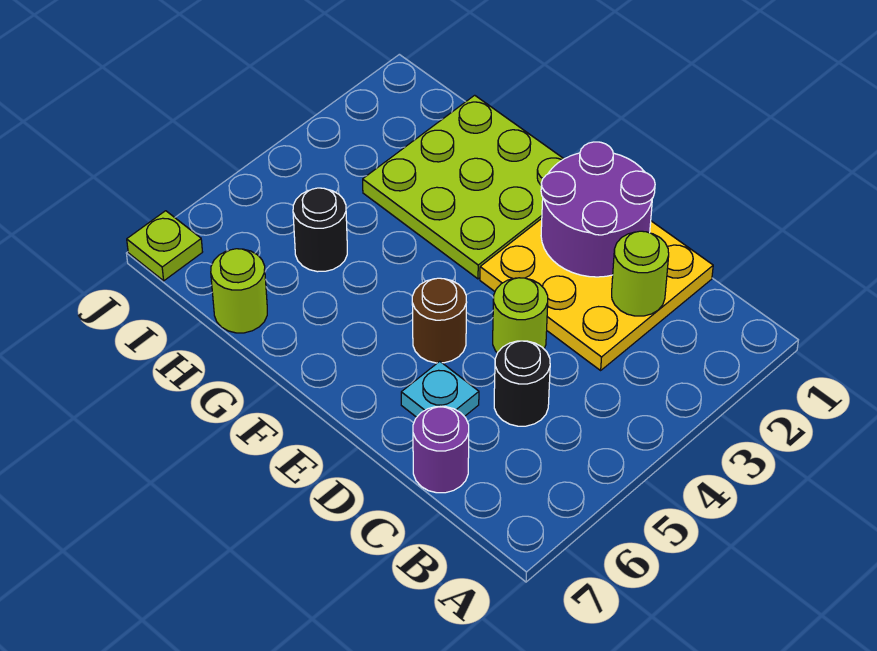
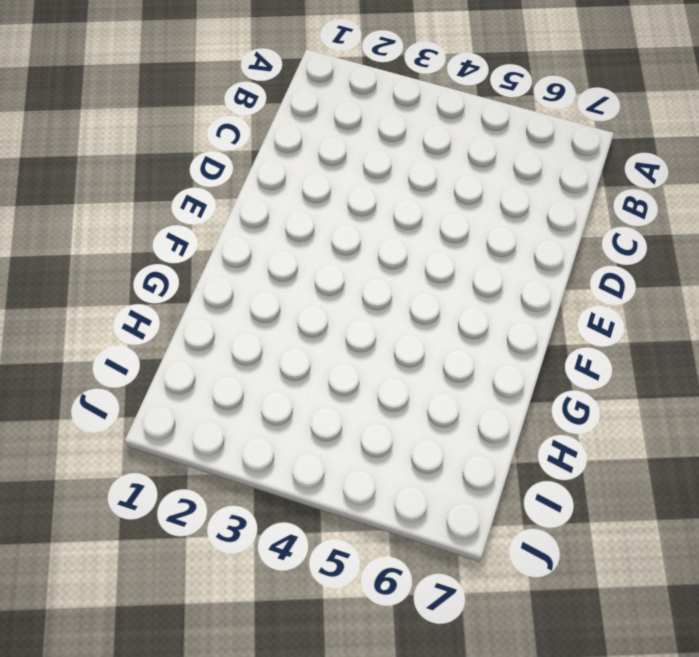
none -> yellow 3x3 plate [480,219,713,370]
none -> black 1x1 round brick [494,341,550,426]
none -> purple 1x1 round brick [413,406,469,493]

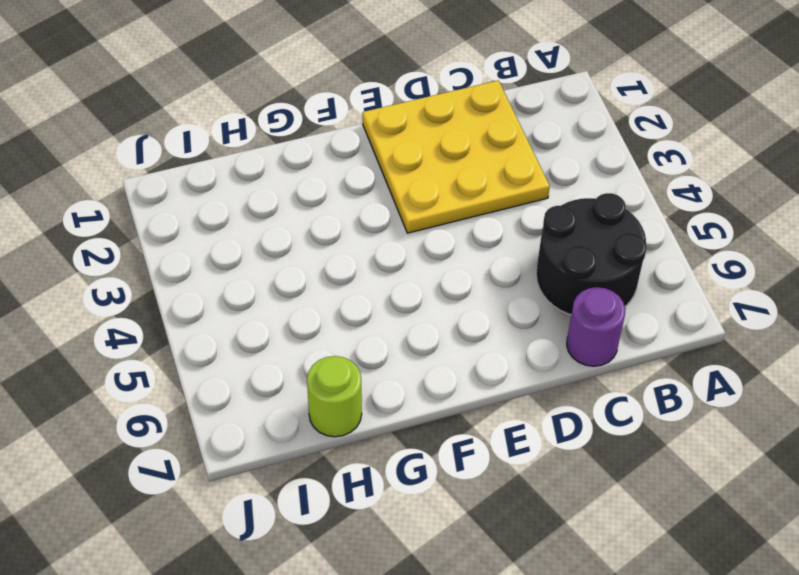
black 2x2 round brick [536,193,647,315] -> black 1x1 round brick [494,341,550,426]
none -> lime 1x1 round brick [493,278,548,353]
none -> cyan 1x1 plate [401,361,479,417]
none -> brown 1x1 round brick [412,278,467,363]

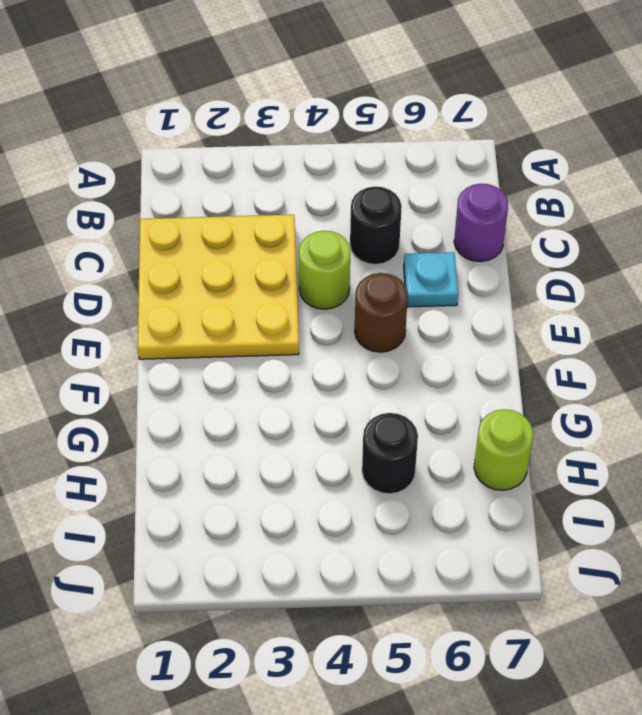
none -> lime 3x3 plate [363,95,564,279]
none -> lime 1x1 plate [127,211,202,281]
none -> lime 1x1 round brick [612,231,669,316]

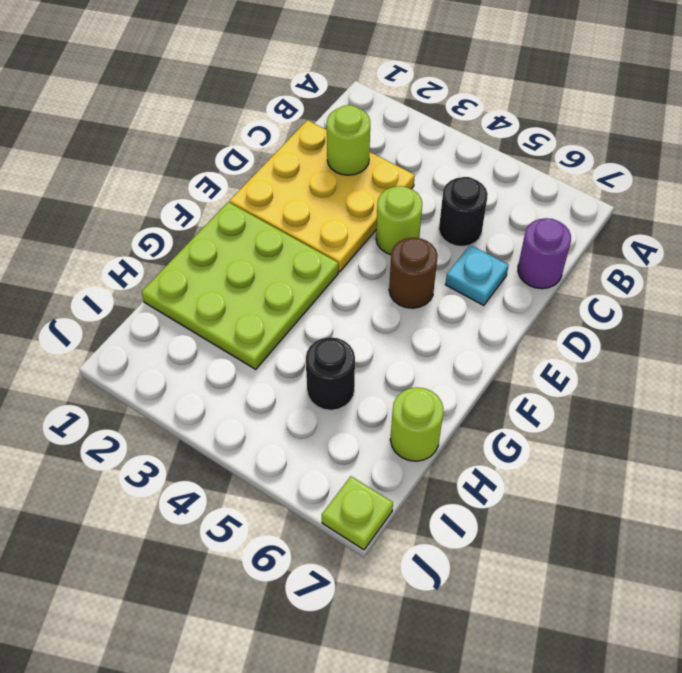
none -> purple 2x2 round brick [541,142,655,277]

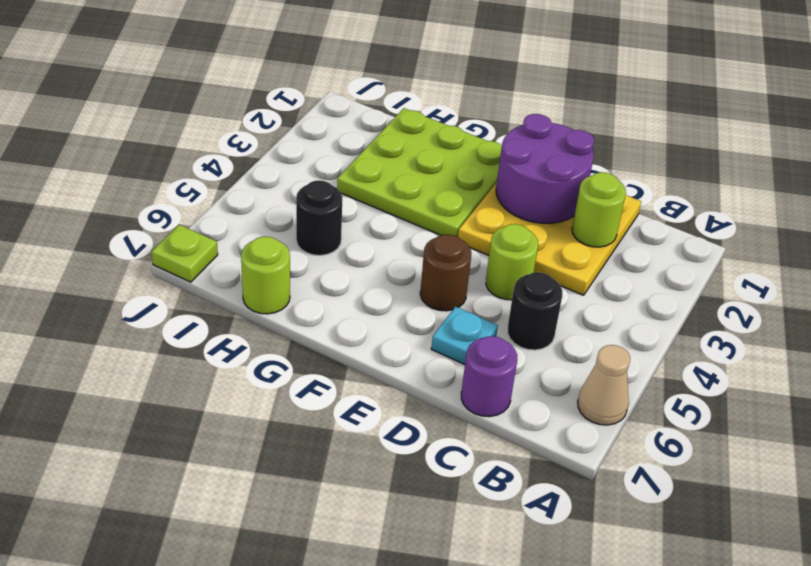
tan 1x1 cone [578,345,630,425] -> none

